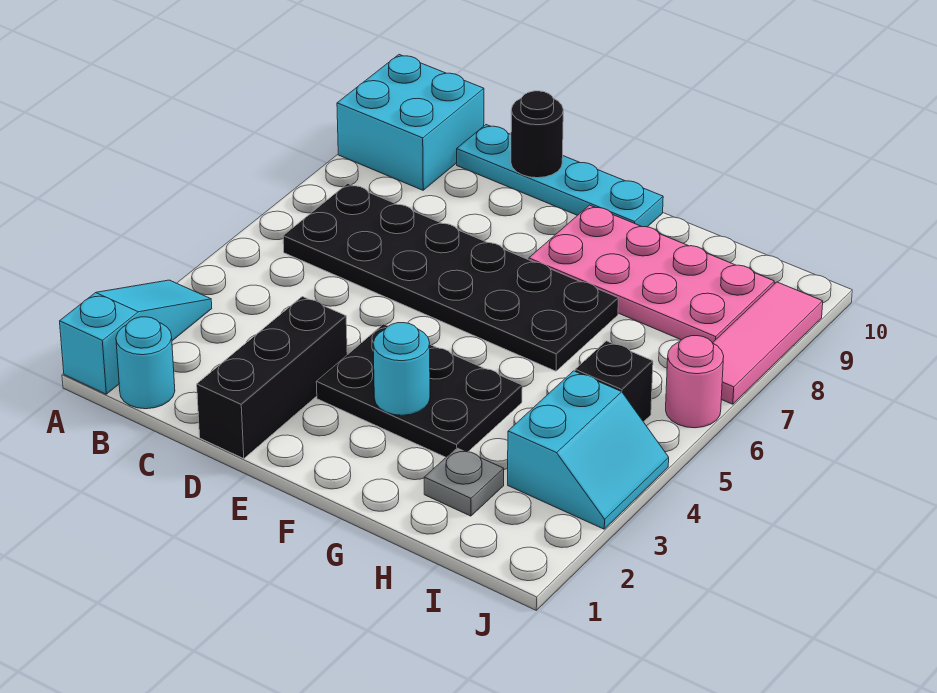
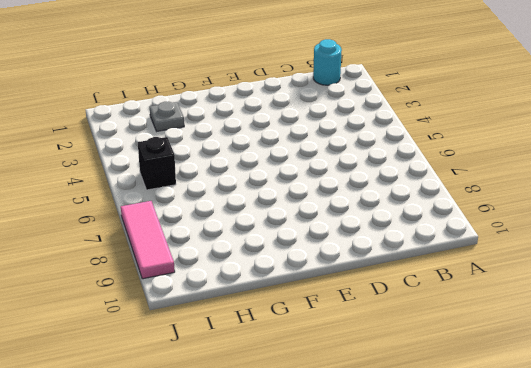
none -> cyan 1x3 slope [60,280,212,394]
none -> cyan 2x2 brick [337,55,484,190]
none -> black 2x6 plate [283,184,618,371]

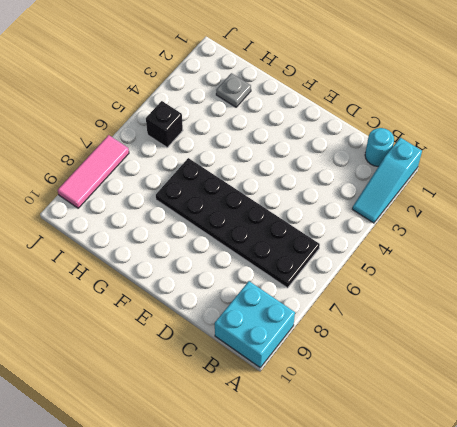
none -> cyan 1x4 plate [457,125,663,227]
none -> black 1x3 brick [197,297,347,459]
none -> black 2x3 plate [316,324,522,457]

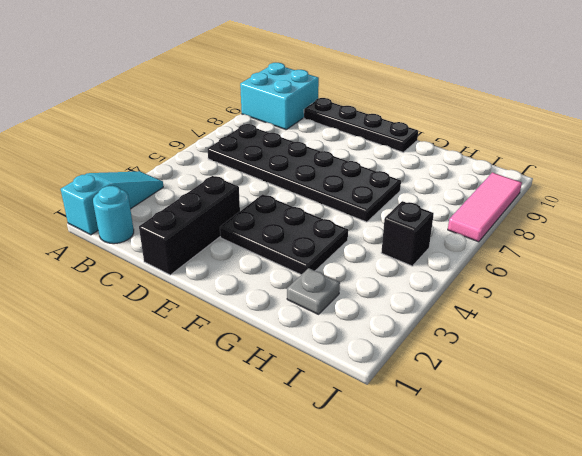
black 1x4 plate [304,98,418,152] -> cyan 1x4 plate [457,125,663,227]
none -> pink 2x4 plate [529,205,774,343]
none -> cyan 2x2 slope [508,371,669,529]
none -> pink 1x1 round brick [666,336,724,428]

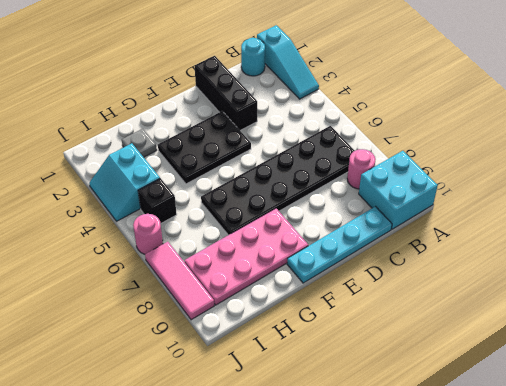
pink 1x1 round brick [347,149,376,189] -> none
none -> black 1x1 round brick [511,91,563,178]
none -> cyan 1x1 round brick [373,323,430,415]

